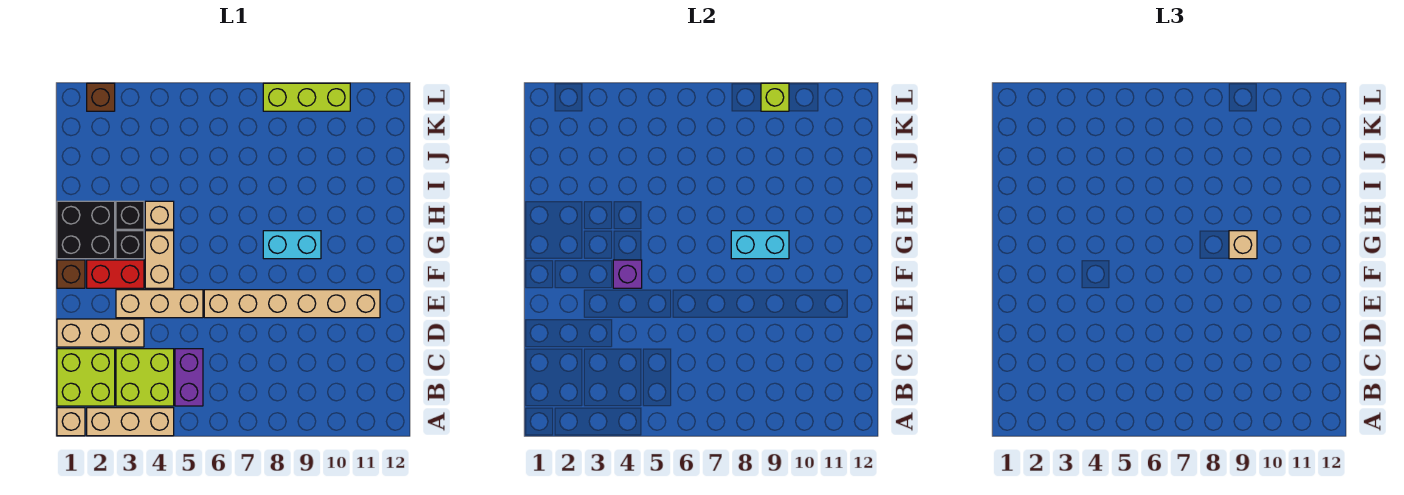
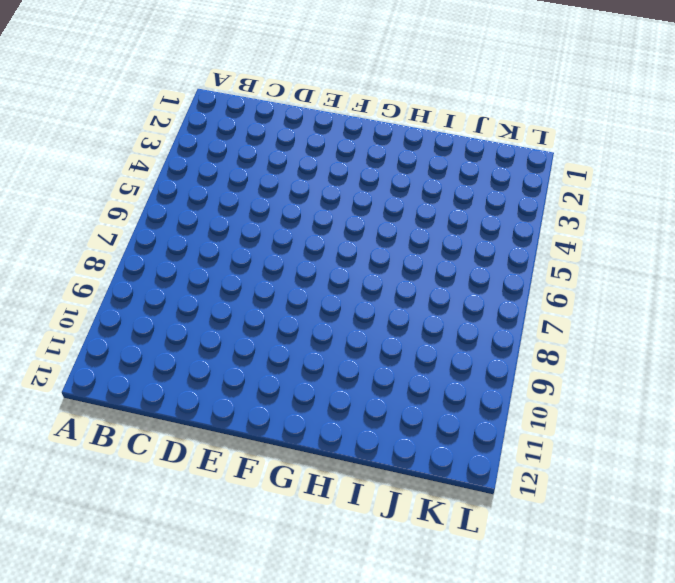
none -> tan 1x1 brick [57,408,85,436]
none -> tan 1x3 brick [87,408,174,436]
none -> lime 2x2 brick [57,349,115,406]

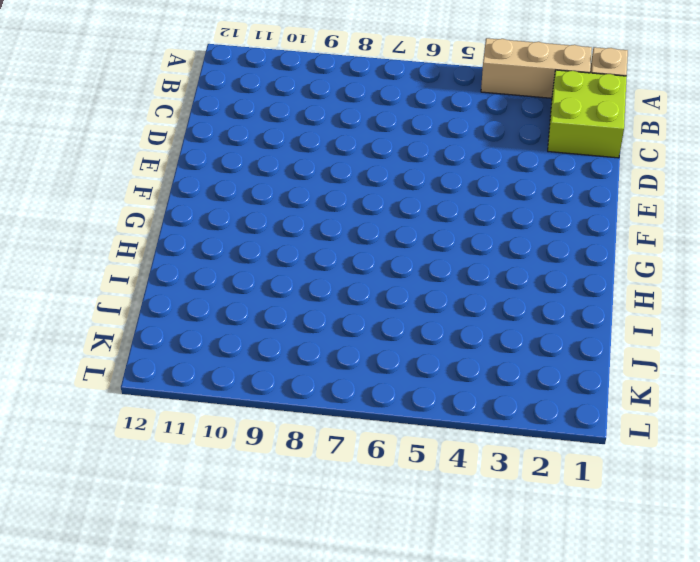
none -> lime 2x2 brick [116,349,174,406]
none -> purple 1x2 brick [175,349,203,406]
none -> tan 1x3 brick [57,319,144,347]

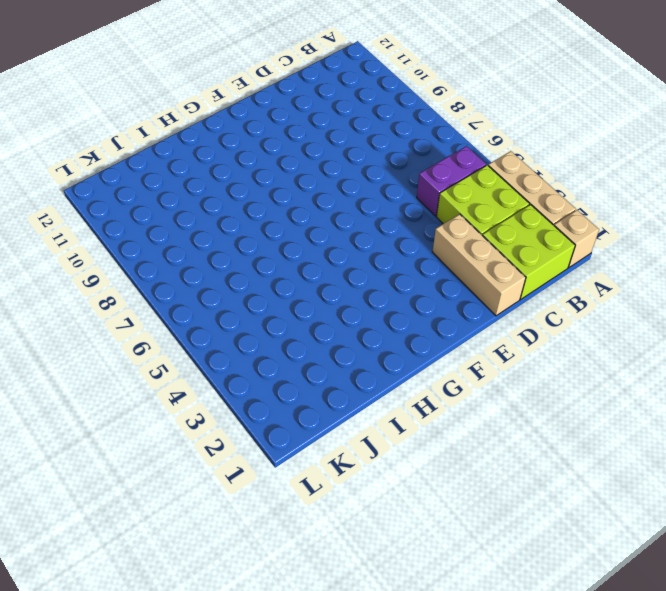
none -> tan 1x3 brick [116,290,203,318]
none -> tan 1x6 brick [204,290,380,318]
none -> brown 1x1 brick [57,260,85,288]

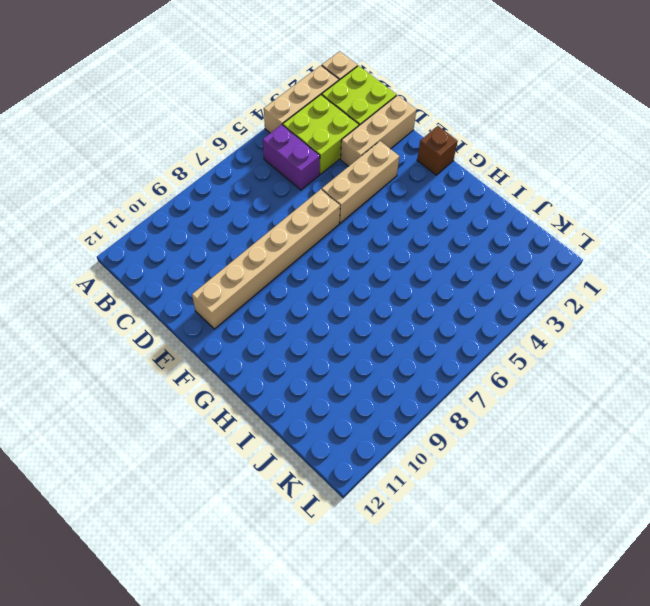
none -> red 1x2 brick [87,260,144,288]
none -> tan 1x2 brick [145,231,174,288]
none -> black 2x2 brick [57,201,115,259]

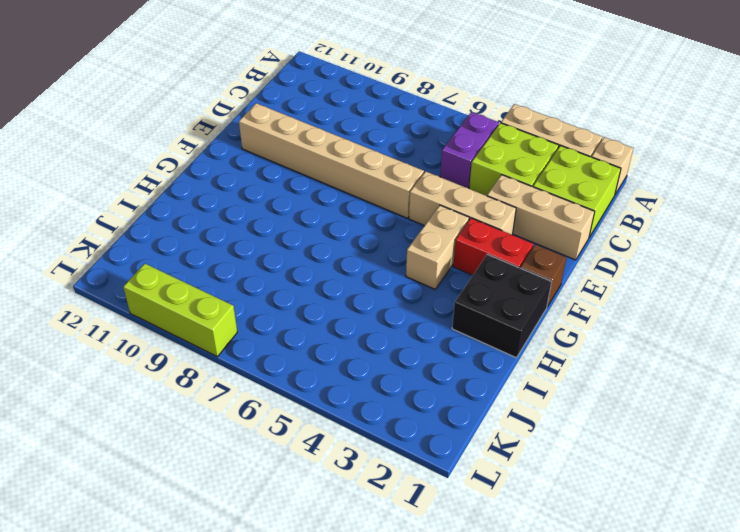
none -> black 1x1 brick [116,231,144,259]
none -> cyan 1x2 brick [263,231,321,259]
none -> black 1x1 brick [116,201,144,229]

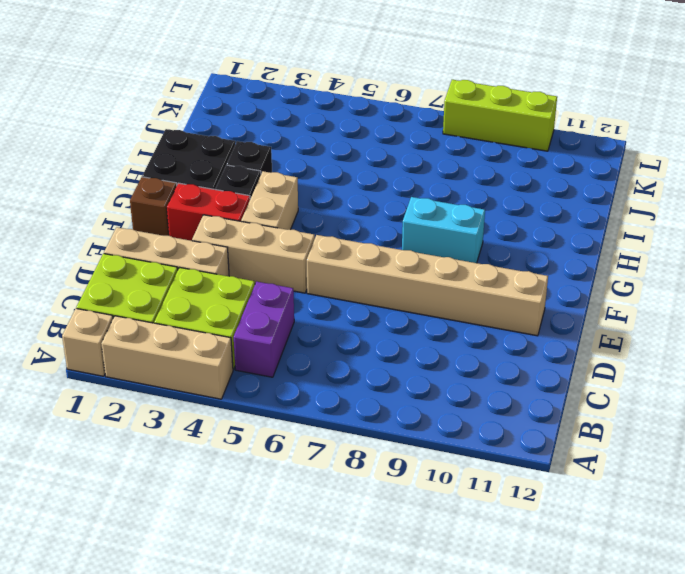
none -> tan 1x1 brick [145,201,174,229]
none -> brown 1x1 brick [87,83,115,111]
none -> purple 1x1 brick [613,260,642,288]

